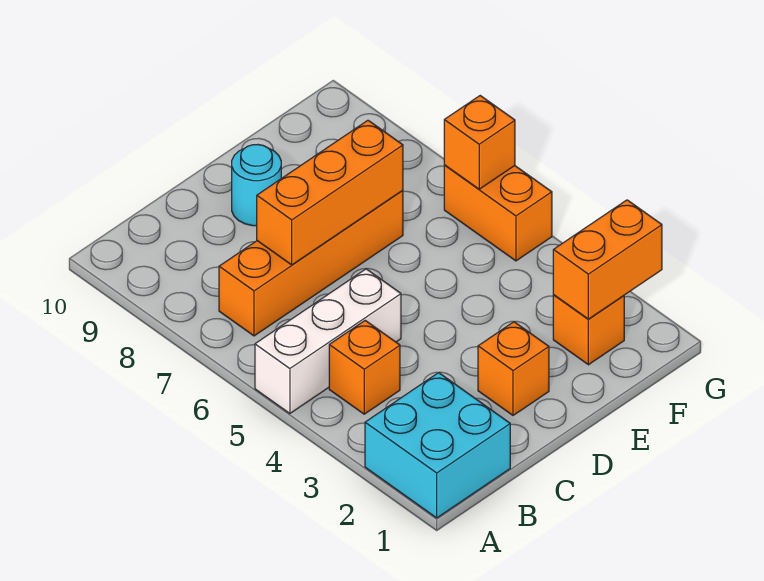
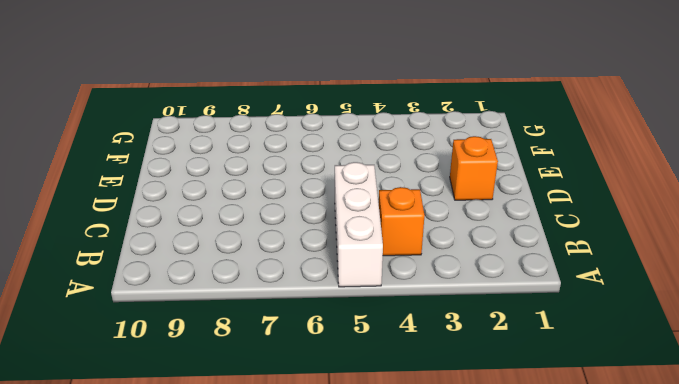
none -> cyan 2x2 brick [365,373,510,518]
none -> orange 1x4 brick [219,190,403,336]

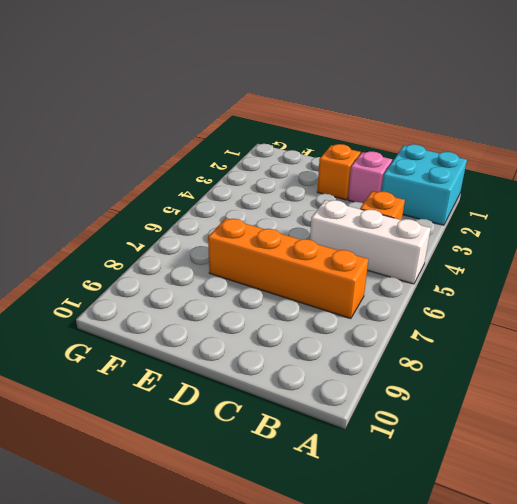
pink 1x1 brick [348,151,392,203] -> none
none -> cyan 1x1 round brick [232,145,281,226]
none -> orange 1x1 brick [553,295,624,365]

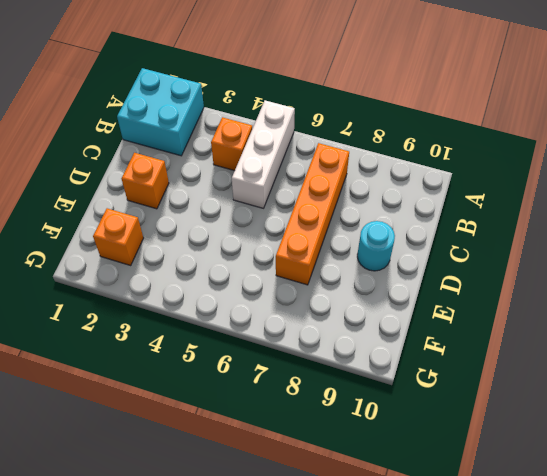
none -> orange 1x2 brick [444,165,552,261]
none -> orange 1x3 brick [257,120,403,265]

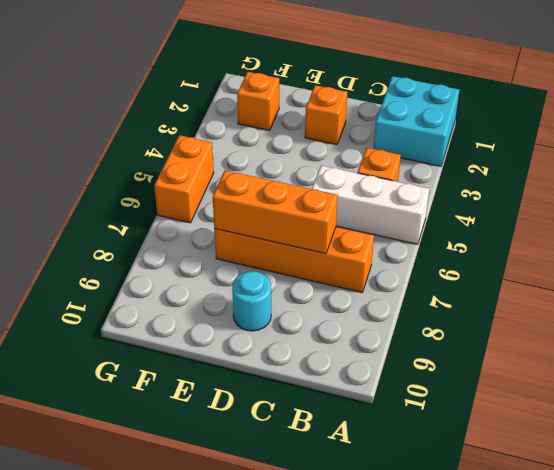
none -> orange 1x2 brick [553,200,662,319]
none -> orange 1x1 brick [444,96,515,189]

